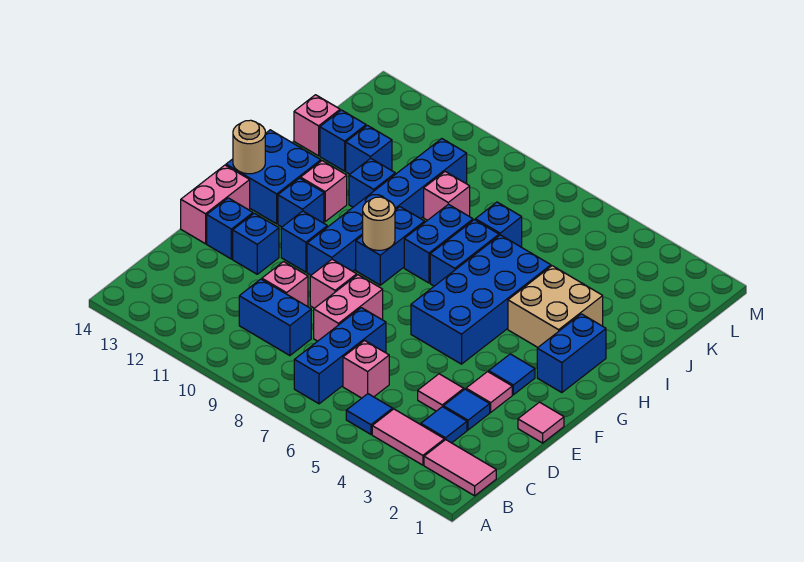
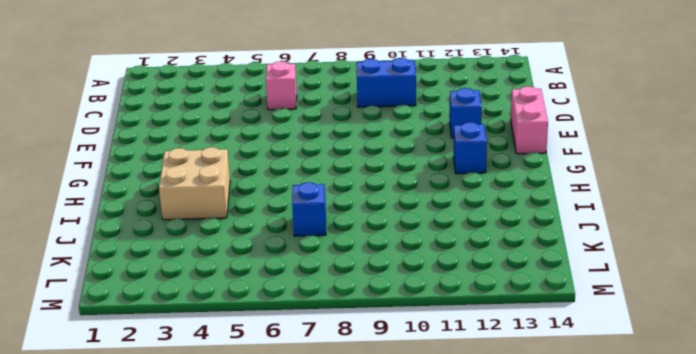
none -> pink 1x2 tile [424,440,496,496]
none -> pink 1x2 tile [372,409,444,465]
none -> blue 1x1 tile [346,394,393,434]
none -> blue 1x3 brick [294,308,386,404]

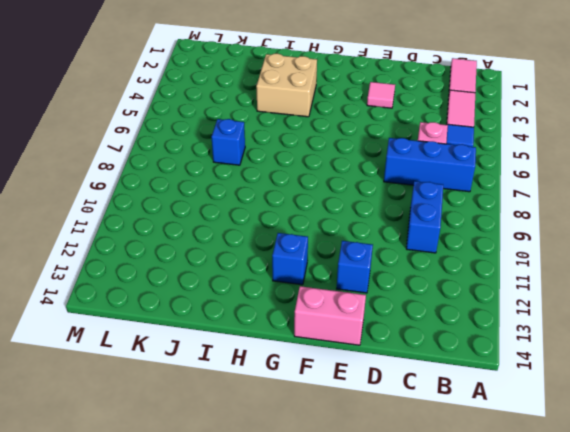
none -> blue 1x1 tile [421,407,467,443]
none -> blue 1x1 tile [443,389,490,430]
none -> pink 1x1 tile [418,374,464,411]
none -> pink 1x2 brick [314,275,383,341]

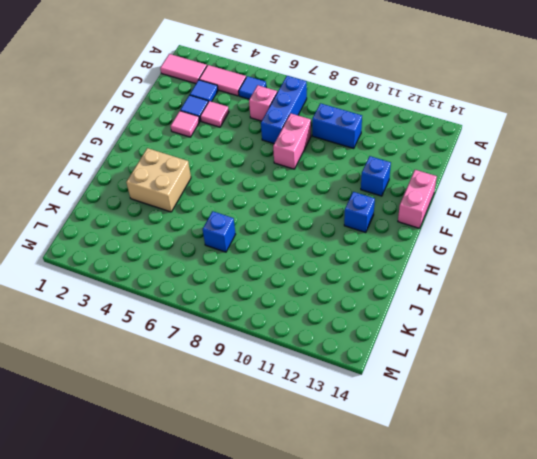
none -> pink 1x1 brick [262,262,308,307]
none -> pink 1x1 tile [518,402,564,443]
none -> pink 1x1 brick [310,259,357,308]
none -> blue 1x1 brick [207,198,253,259]

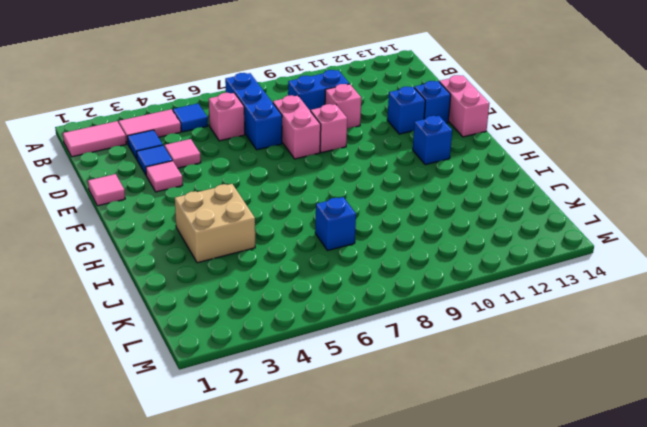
none -> blue 1x1 tile [489,354,535,395]
none -> blue 2x4 brick [411,235,551,364]
none -> blue 1x6 brick [307,139,467,275]
none -> blue 1x1 brick [281,211,327,272]

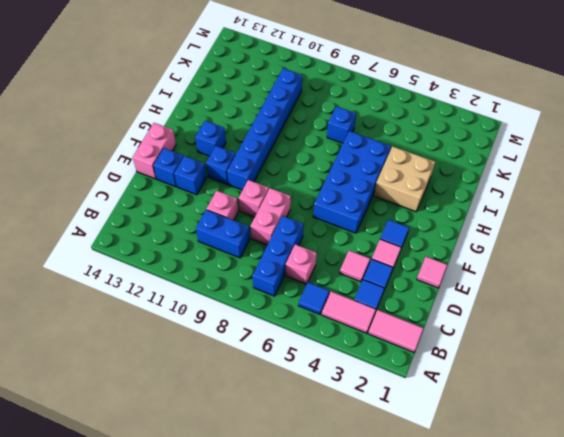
none -> blue 1x2 brick [537,314,606,393]
none -> blue 1x2 brick [356,207,425,285]
none -> blue 2x2 brick [226,130,321,224]
none -> blue 1x2 brick [430,220,499,286]

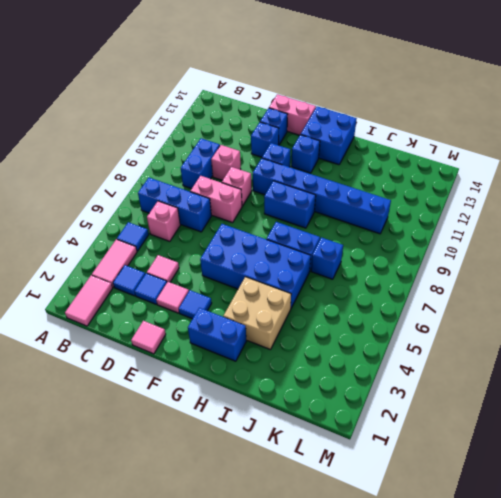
none -> blue 1x2 brick [404,204,473,283]
none -> pink 1x1 brick [301,161,347,221]
none -> blue 1x1 brick [349,158,395,207]
none -> pink 1x1 brick [424,172,470,220]

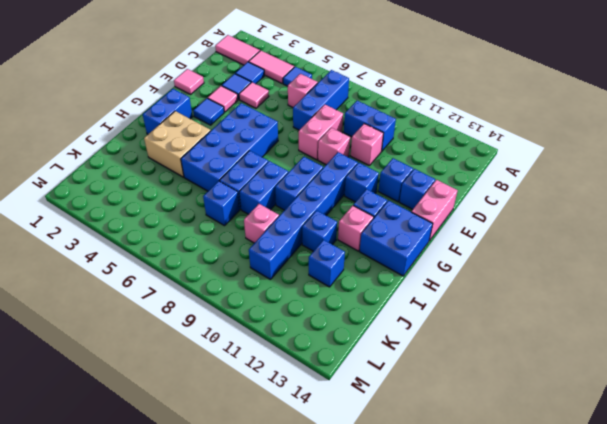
none -> blue 1x1 brick [320,110,366,171]
none -> pink 1x1 brick [294,95,340,156]
none -> tan 1x1 round brick [363,197,395,250]
none -> tan 1x1 round brick [233,120,265,174]

